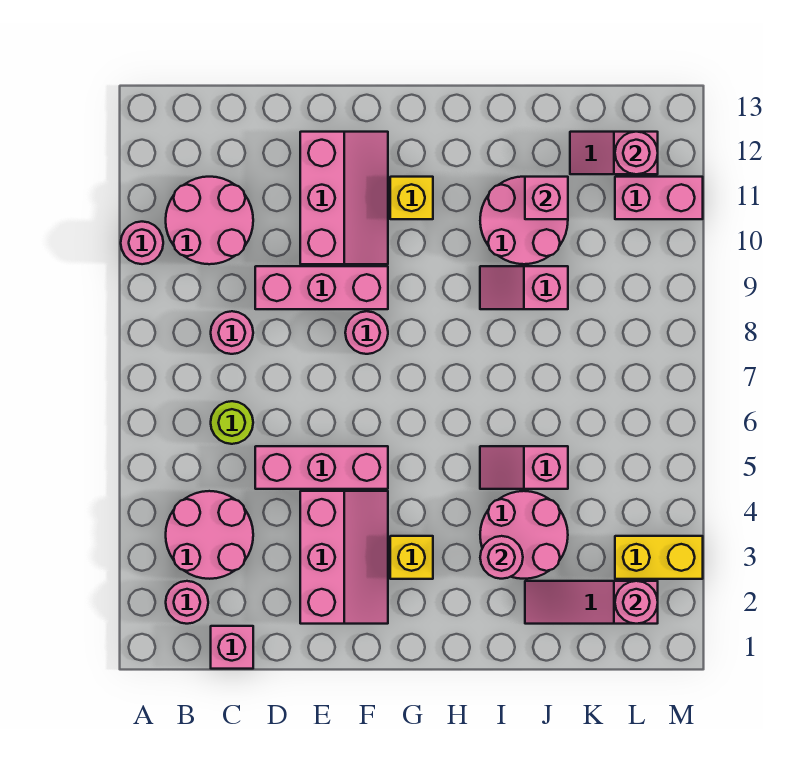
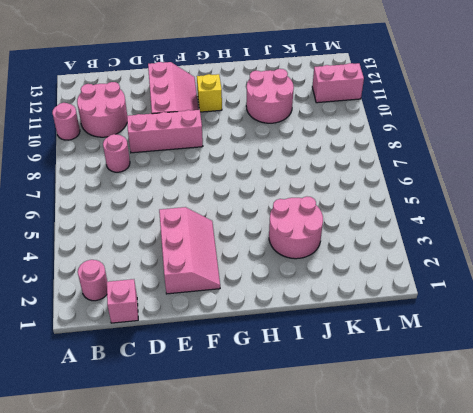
none -> pink 2x2 round brick [166,491,253,579]
none -> lime 1x1 round brick [211,401,253,444]
none -> pink 1x3 brick [255,446,388,489]

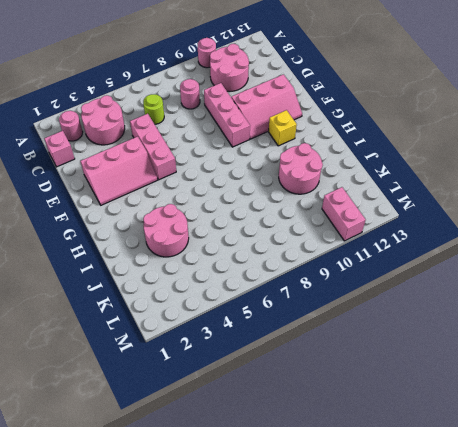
none -> pink 1x1 round brick [345,311,388,354]
none -> yellow 1x1 brick [390,536,433,579]
none -> pink 1x2 slope [480,446,568,489]

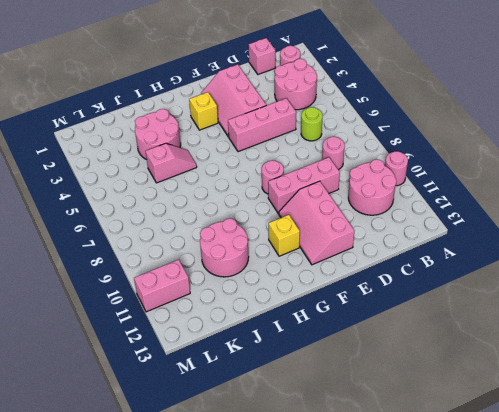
none -> pink 1x2 slope [480,266,568,309]
none -> pink 1x3 slope [525,581,658,624]
none -> pink 1x2 slope [570,132,658,174]

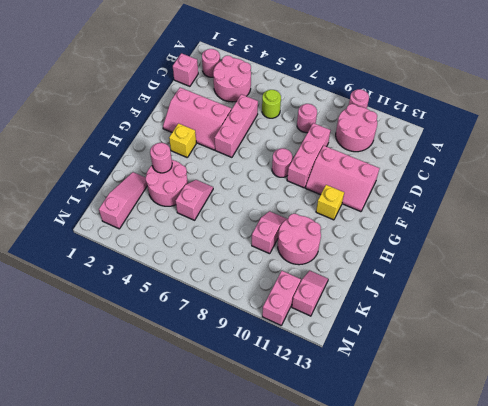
none -> yellow 1x2 brick [615,536,703,579]
none -> pink 1x1 brick [525,177,568,219]
none -> pink 1x1 round brick [615,581,658,624]

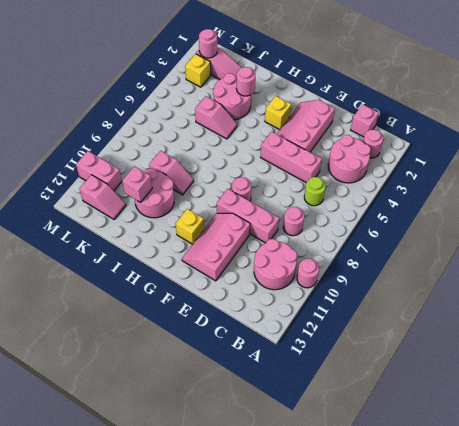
yellow 1x1 brick [185,54,211,87] -> yellow 1x2 brick [615,536,703,579]
none -> pink 1x1 round brick [615,132,658,174]

